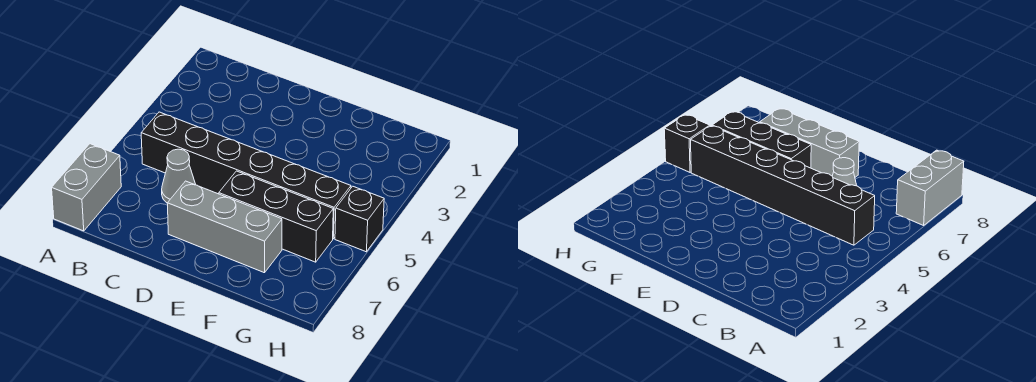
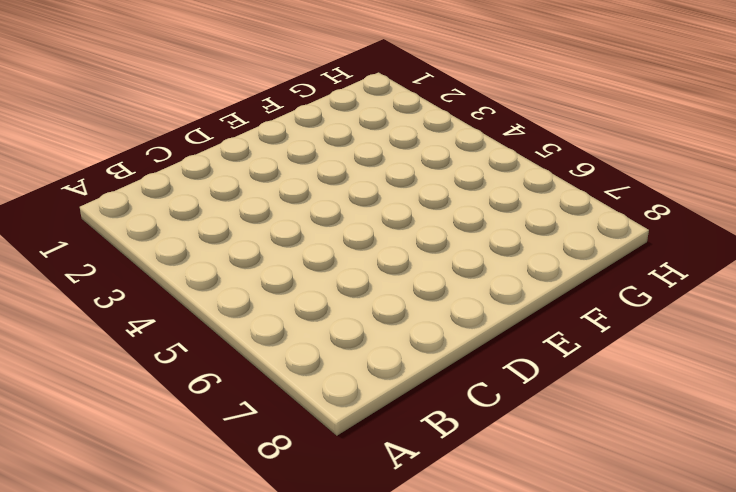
none -> grey 1x2 brick [52,144,121,231]
none -> black 1x6 brick [141,112,351,239]

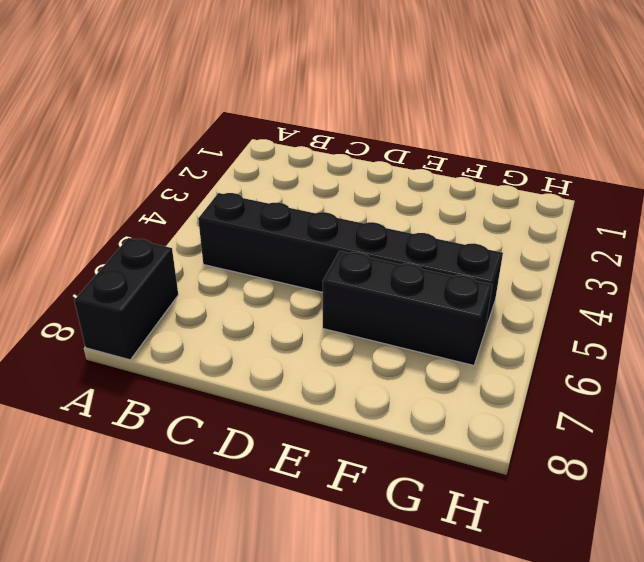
black 1x2 brick [74,238,178,360] -> grey 1x2 brick [52,144,121,231]
none -> grey 1x1 cone [162,149,196,203]
none -> grey 1x3 brick [167,181,282,273]

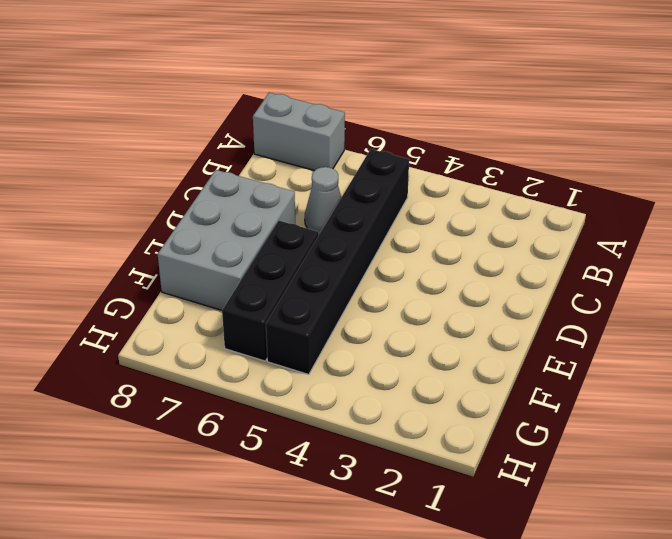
grey 2x3 brick [158,170,295,310] -> grey 1x3 brick [167,181,282,273]
none -> black 1x1 brick [335,186,384,252]

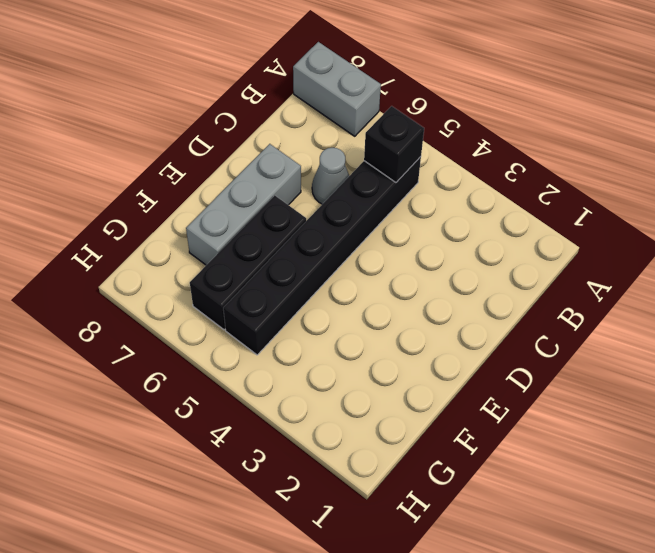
black 1x1 brick [364,106,424,182] -> black 1x1 brick moved to [335,186,384,252]

